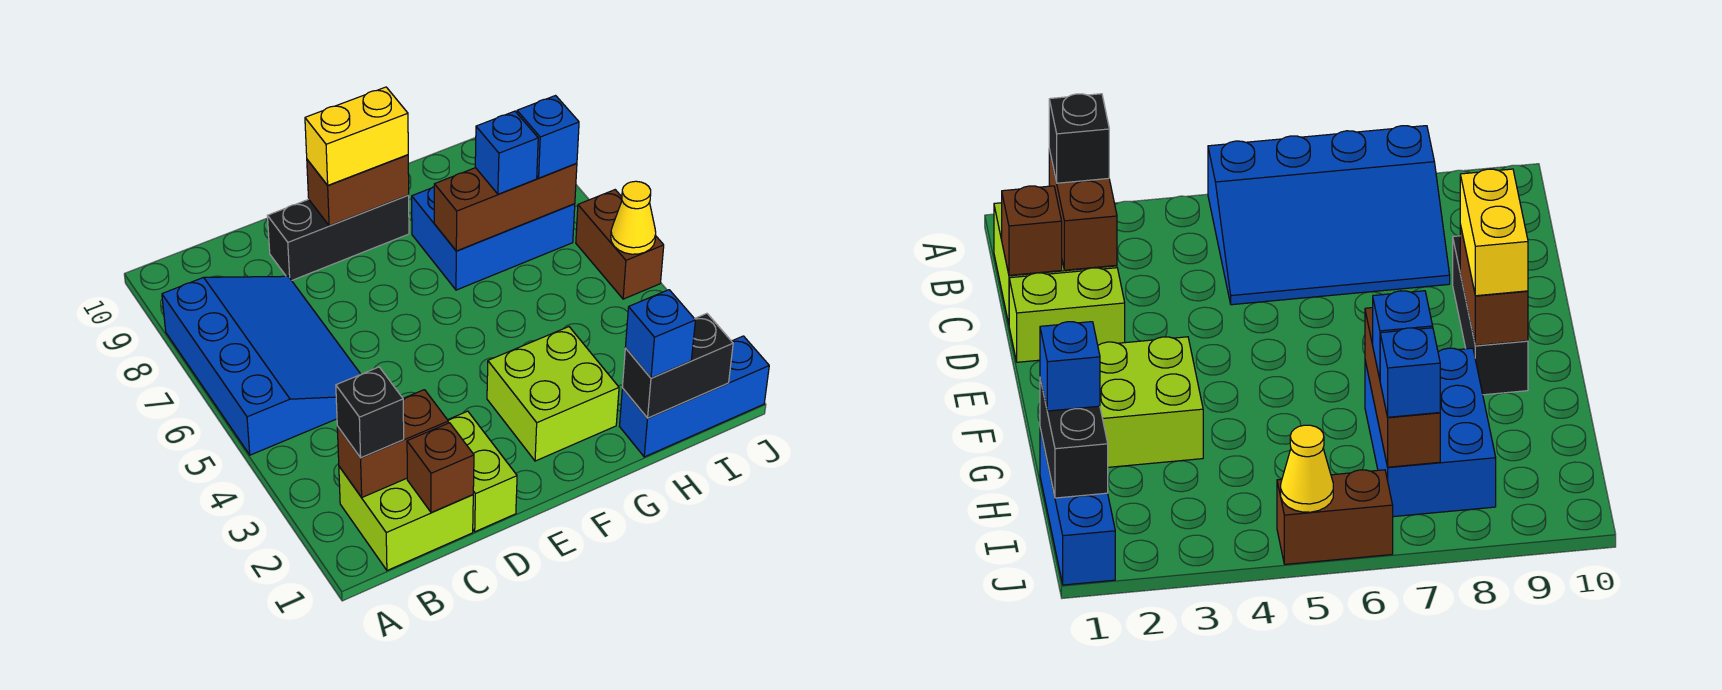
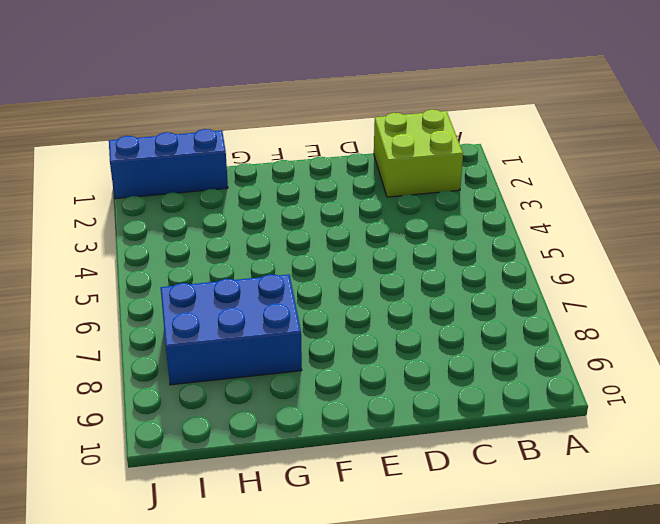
none -> blue 3x4 slope [162,276,361,455]
none -> lime 1x2 brick [448,411,517,532]
none -> black 1x3 brick [268,195,409,280]

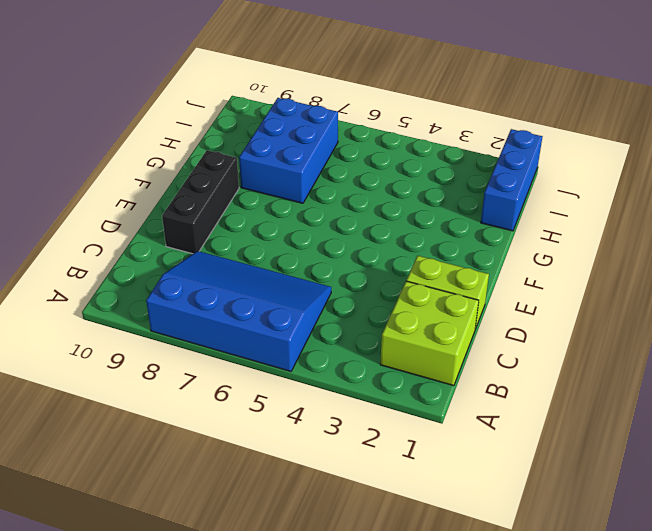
none -> lime 2x2 brick [487,327,619,461]
none -> brown 1x2 brick [576,190,664,299]
none -> brown 1x2 brick [337,390,448,497]

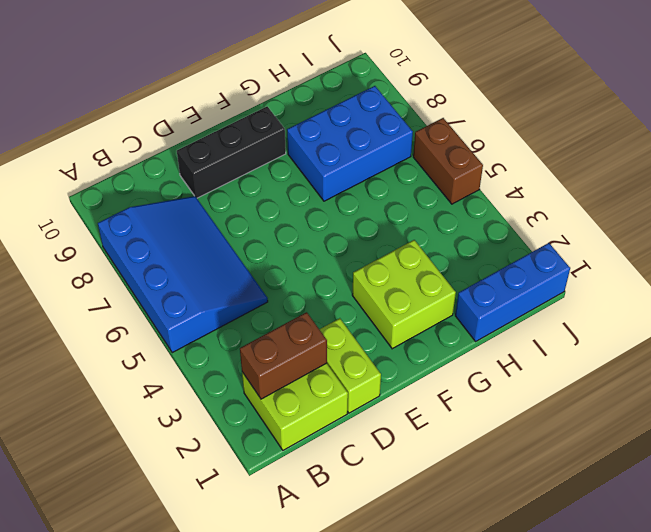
none -> brown 1x1 brick [407,423,474,513]
none -> brown 1x2 brick [307,155,409,226]
none -> brown 1x3 brick [434,163,577,251]

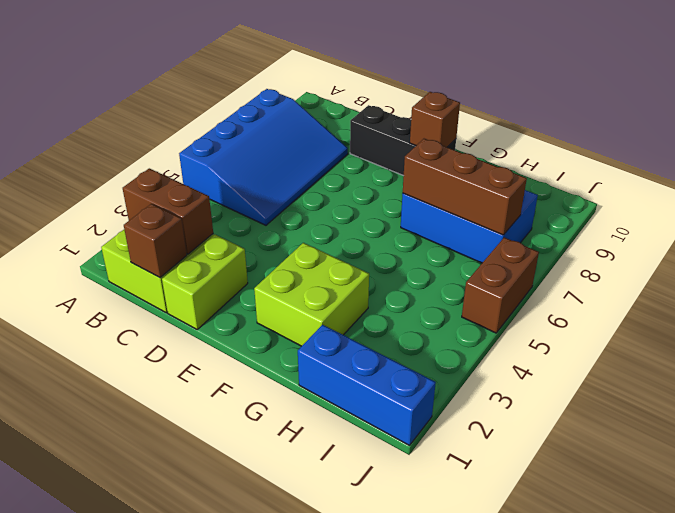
brown 1x1 brick [410,92,460,147] -> brown 1x2 brick [307,155,409,226]
none -> black 1x2 brick [622,313,733,418]
none -> yellow 1x1 cone [611,181,656,254]
none -> black 1x1 brick [336,367,404,458]

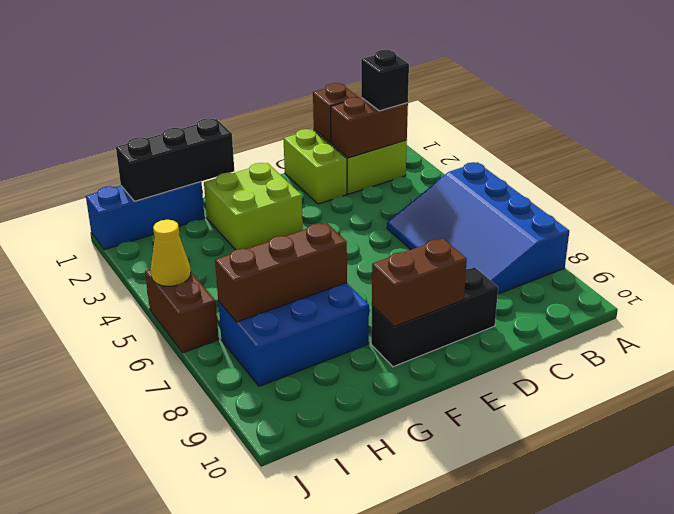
black 1x3 brick [116,118,234,201] -> black 1x2 brick [622,313,733,418]
none -> yellow 1x2 brick [305,87,408,185]
none -> blue 1x1 brick [625,290,695,378]
none -> blue 1x1 brick [475,111,538,194]

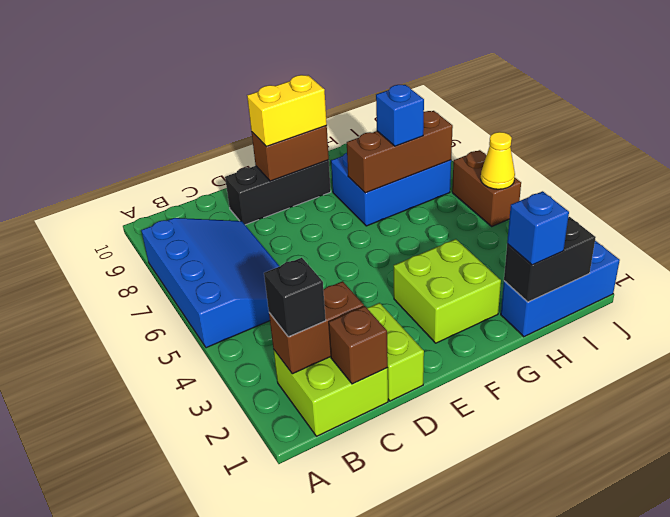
none -> blue 1x1 brick [517,96,579,178]

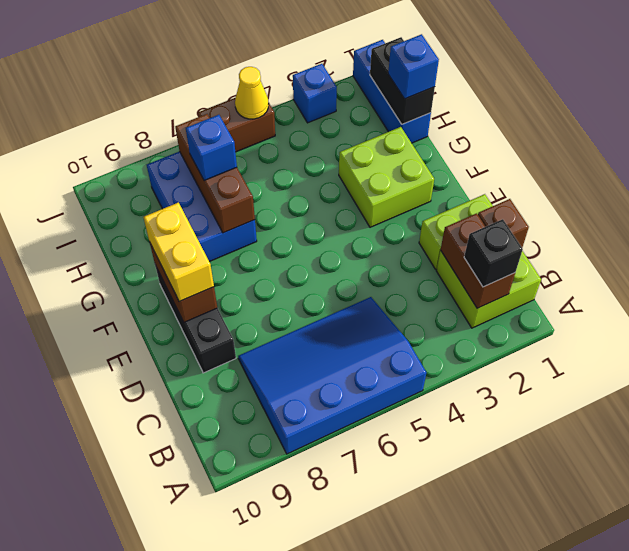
blue 1x1 brick [293,64,337,123] -> blue 1x1 brick moved to [517,96,579,178]

